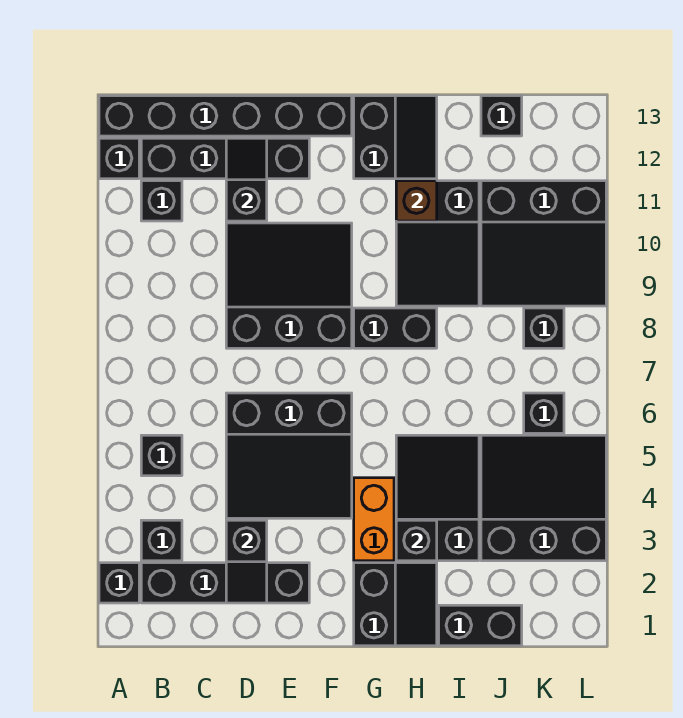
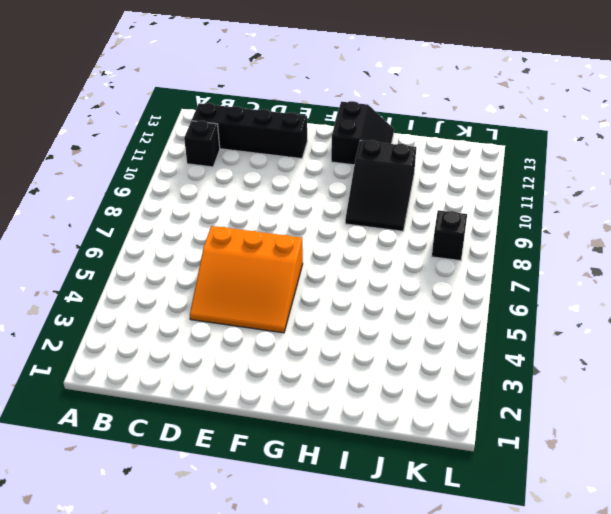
orange 3x3 slope [190,226,303,333] -> black 3x3 slope [226,393,352,518]
none -> black 1x1 brick [99,563,139,603]
none -> black 1x1 brick [99,138,139,179]
none -> black 1x6 brick [99,96,352,136]

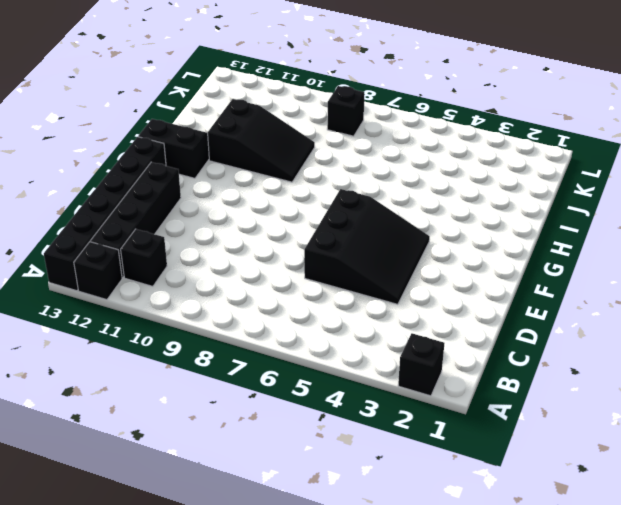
none -> black 1x4 brick [141,563,309,603]
none -> black 1x1 brick [141,520,182,561]
none -> black 1x1 brick [141,435,182,476]

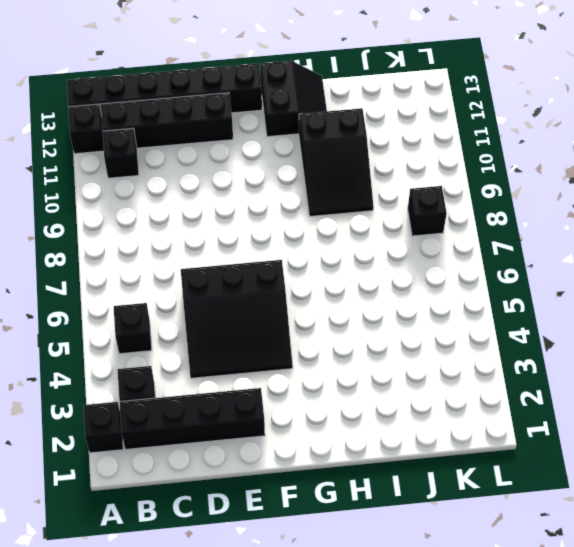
none -> black 3x3 slope [226,223,352,348]
none -> black 2x2 slope [354,563,437,646]
none -> orange 1x2 brick [354,478,394,561]

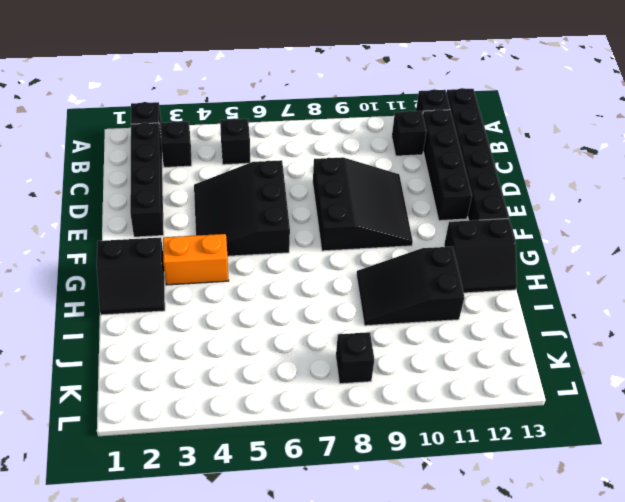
none -> black 1x2 brick [354,308,437,348]
none -> black 2x3 slope [396,435,479,561]
none -> black 1x2 brick [439,605,522,646]

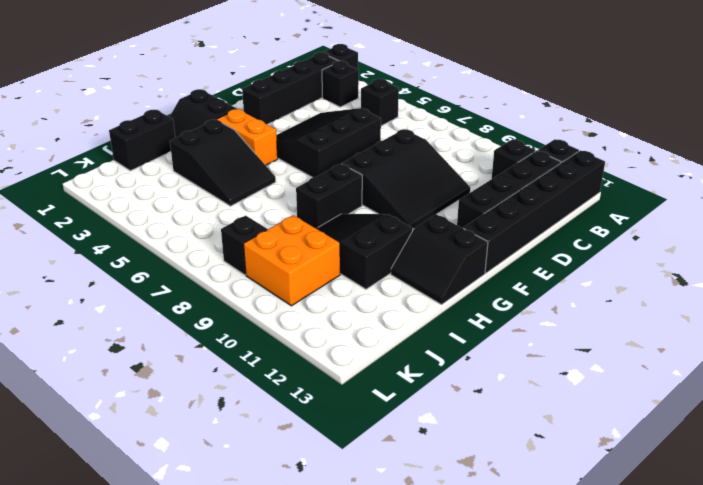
orange 2x2 brick [243,215,340,306] -> black 3x3 slope [481,181,606,306]
none -> black 3x3 slope [481,435,606,561]
none -> black 1x1 brick [481,96,522,136]
none -> black 1x1 brick [524,393,564,433]

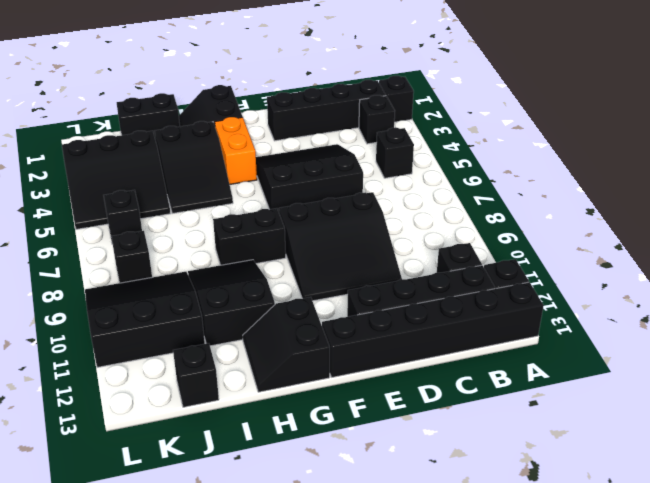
none -> black 1x2 slope [226,520,267,603]
none -> black 1x2 slope [226,138,267,221]
none -> black 1x1 brick [396,520,437,561]

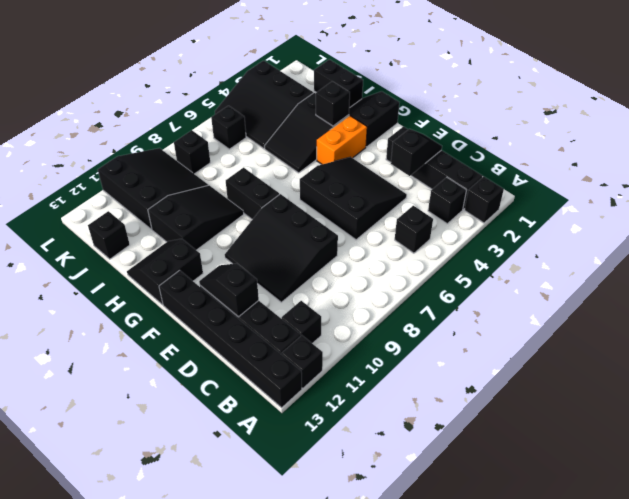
black 1x2 slope [199,263,259,317] -> black 1x2 slope turned to [226,138,267,221]
none -> brown 1x1 brick [396,181,437,221]

